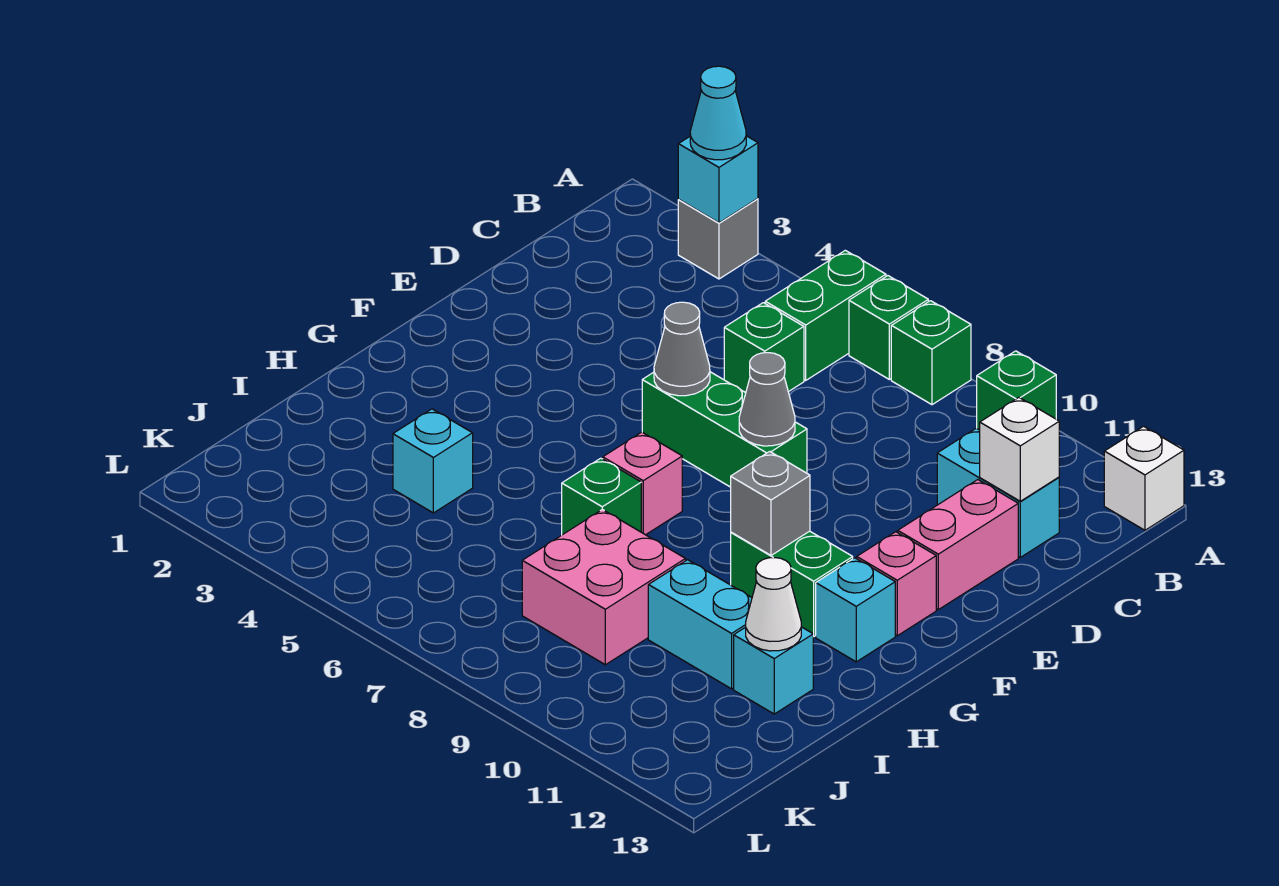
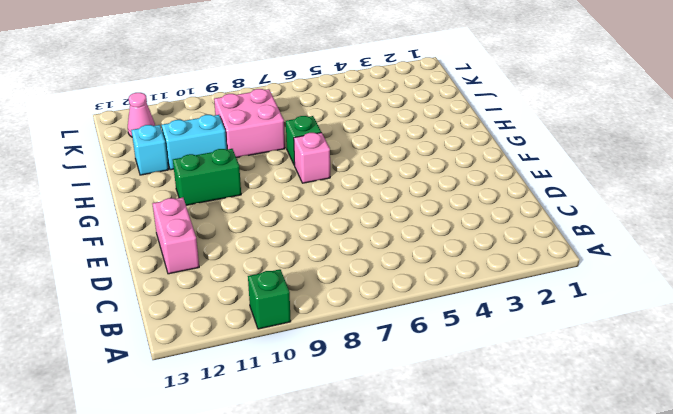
pink 1x1 cone [128,93,155,137] -> none
none -> grey 1x1 brick [678,199,758,279]
none -> green 1x2 brick [765,250,886,380]
none -> green 1x1 brick [849,276,928,379]

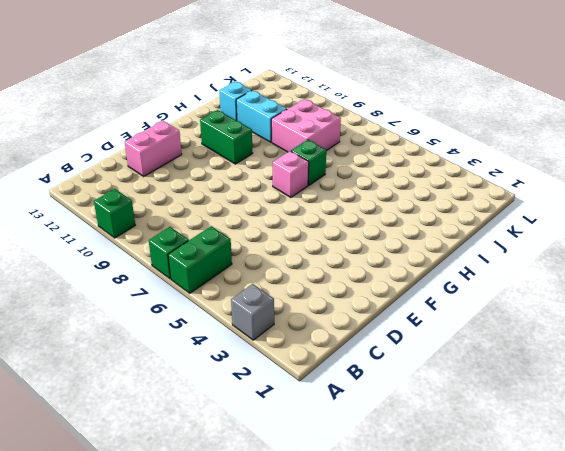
none -> green 1x1 brick [891,301,971,405]
none -> white 1x1 brick [1104,426,1184,530]
none -> green 1x1 brick [724,303,804,393]

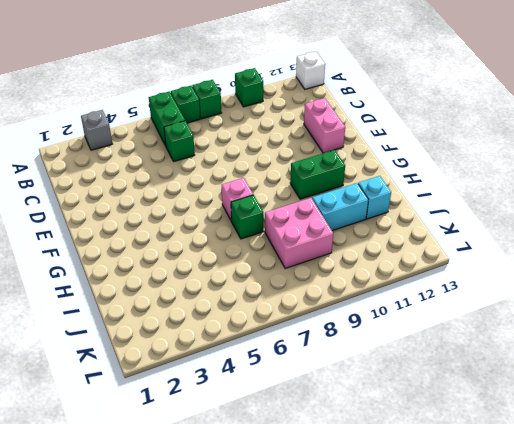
none -> cyan 1x2 brick [937,428,1059,557]
none -> green 1x3 brick [642,372,807,487]
none -> pink 1x1 brick [857,532,936,636]

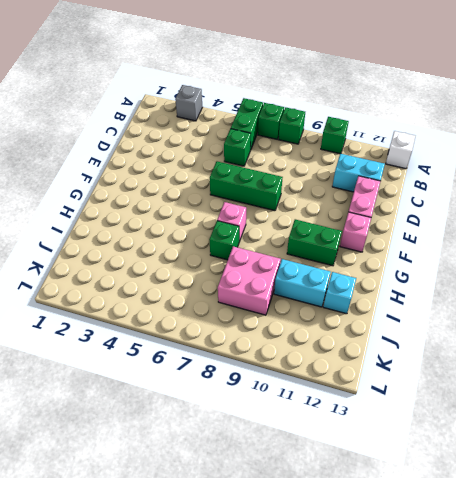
none -> cyan 1x1 brick [816,558,895,662]
none -> cyan 1x1 brick [393,409,473,513]
none -> cyan 1x1 brick [678,136,758,223]

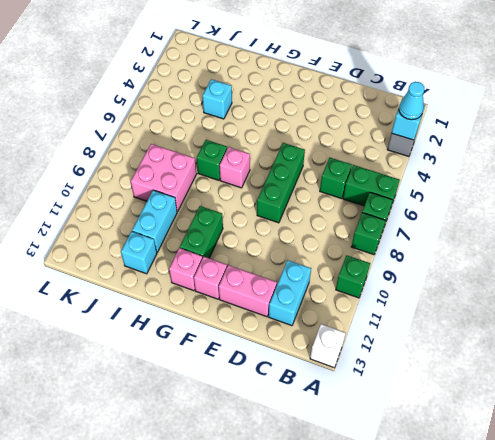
pink 1x1 brick [169,248,203,291] -> cyan 1x1 brick [816,558,895,662]
none -> white 1x1 brick [980,397,1059,501]
none -> grey 1x1 cone [654,302,710,396]
none -> grey 1x1 cone [739,353,795,446]

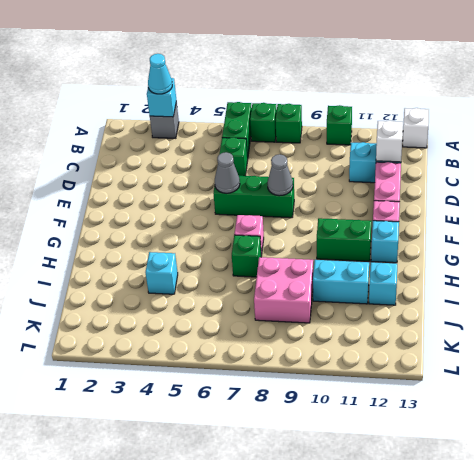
none -> grey 1x1 brick [731,452,810,555]
none -> white 1x1 cone [746,558,801,651]

